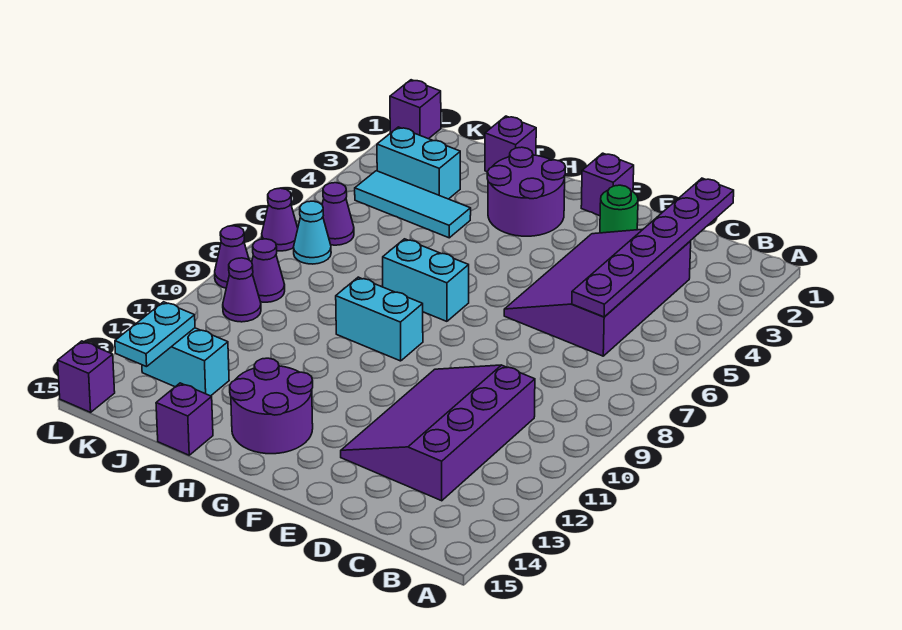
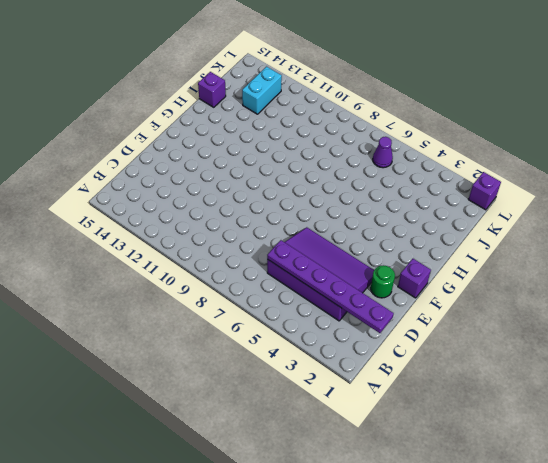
none -> purple 3x4 slope [341,365,535,501]
none -> purple 2x2 round brick [487,147,565,236]
none -> cyan 1x2 brick [383,239,469,321]

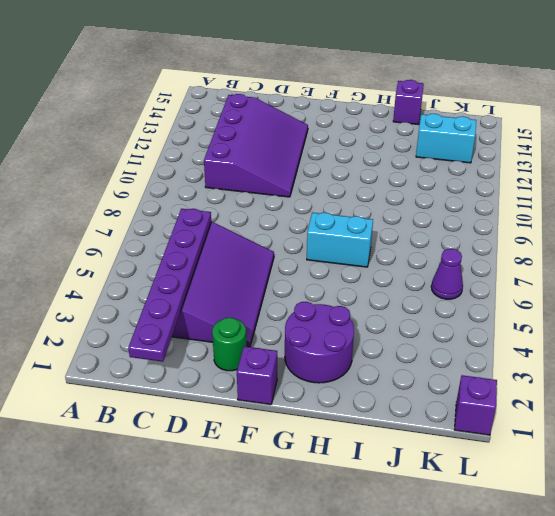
none -> cyan 1x2 brick [336,277,423,361]
none -> purple 2x2 round brick [230,358,313,454]
none -> purple 1x1 brick [485,116,536,172]

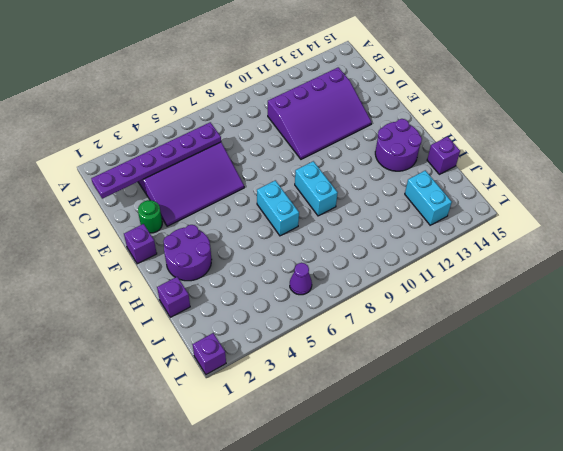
none -> cyan 1x3 tile [355,171,471,238]
none -> cyan 1x2 brick [377,127,460,199]
none -> cyan 1x1 cone [293,201,331,264]

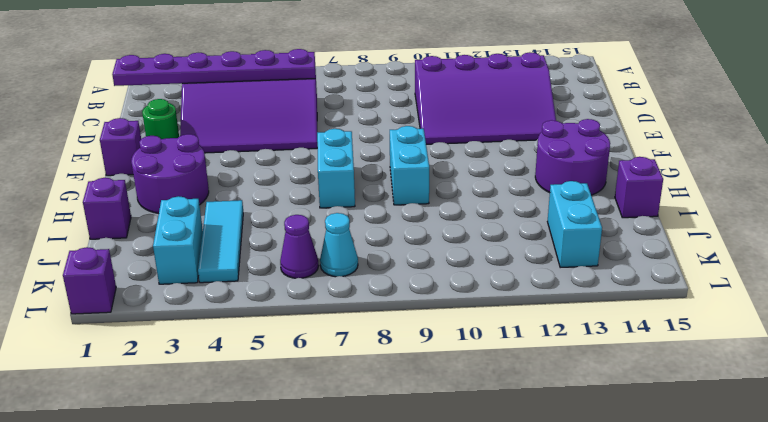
none -> purple 1x1 cone [252,239,285,302]
none -> purple 1x1 cone [223,258,261,322]
none -> purple 1x1 cone [262,188,298,251]

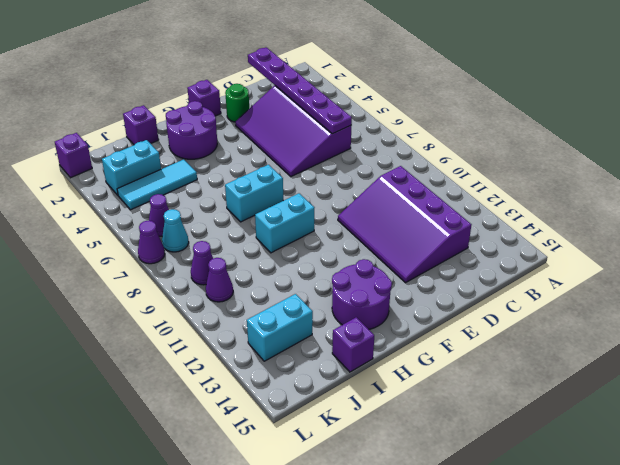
none -> purple 1x1 cone [215,226,249,288]
none -> purple 1x1 brick [58,341,115,412]
none -> cyan 1x2 plate [115,302,195,367]

